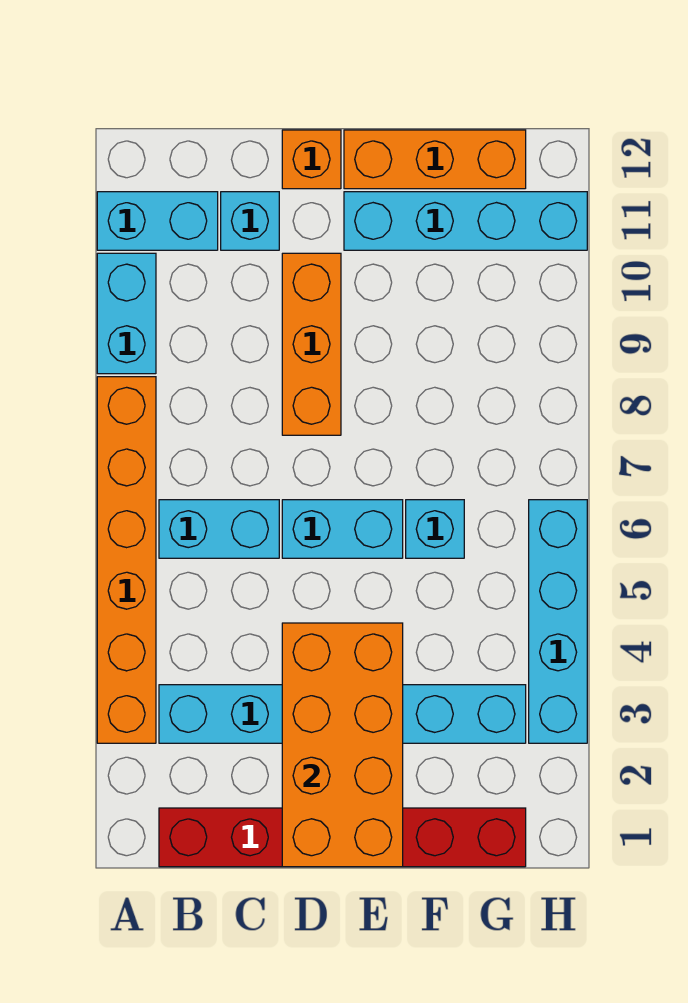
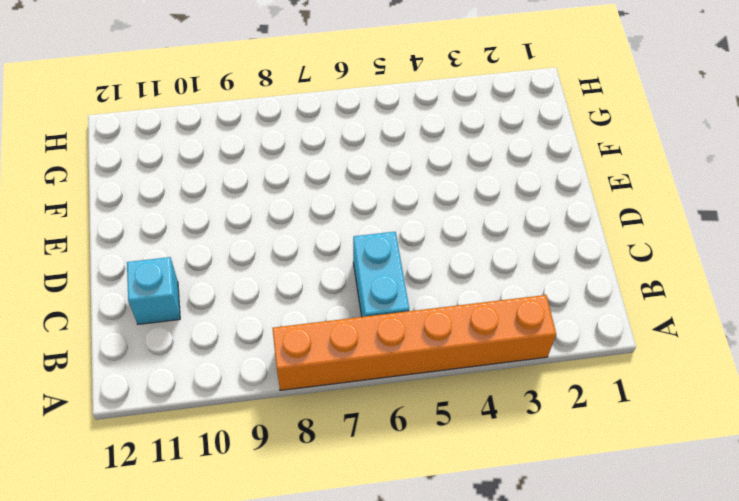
none -> cyan 1x2 brick [97,253,156,374]
none -> cyan 1x2 brick [97,192,218,250]
none -> red 1x6 brick [159,808,526,867]

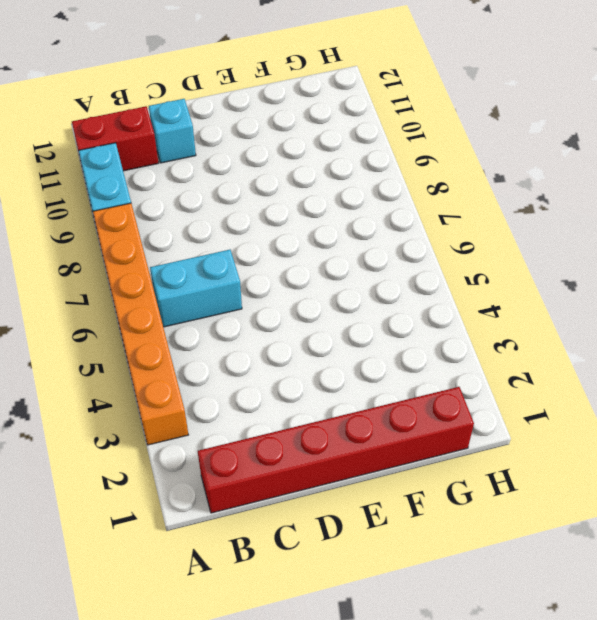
red 1x2 brick [72,106,158,171] -> cyan 1x2 brick [97,192,218,250]
none -> cyan 1x6 brick [159,685,526,743]
none -> cyan 1x2 brick [282,500,403,558]
none -> orange 1x3 brick [282,253,341,435]

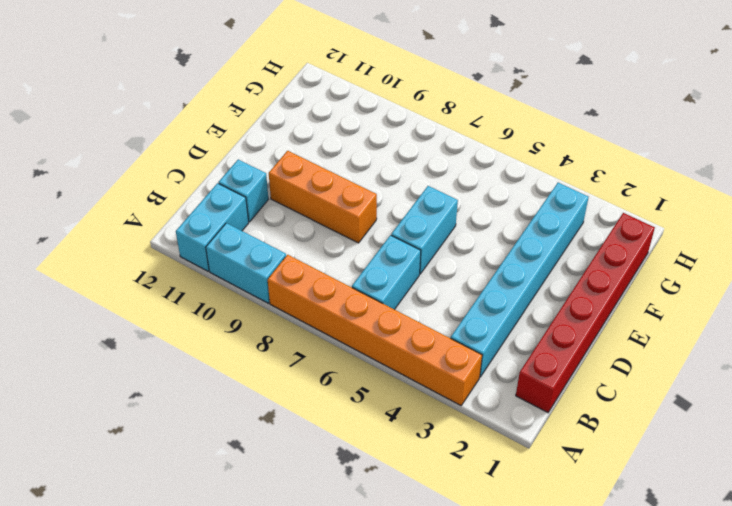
none -> orange 1x1 brick [282,130,341,189]
none -> cyan 1x4 brick [344,192,587,250]
none -> orange 1x3 brick [344,130,526,189]

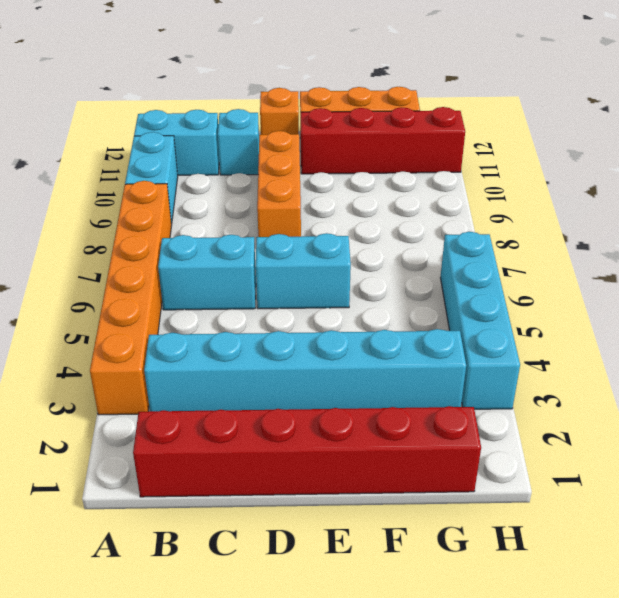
red 1x4 brick [301,107,465,174] -> cyan 1x4 brick [344,192,587,250]
none -> cyan 1x1 brick [406,500,464,558]
none -> orange 2x4 brick [282,623,403,867]

